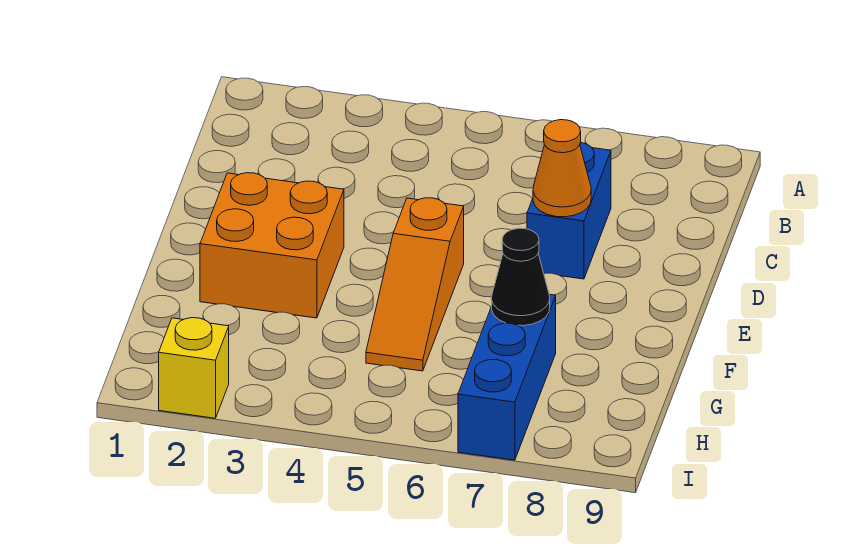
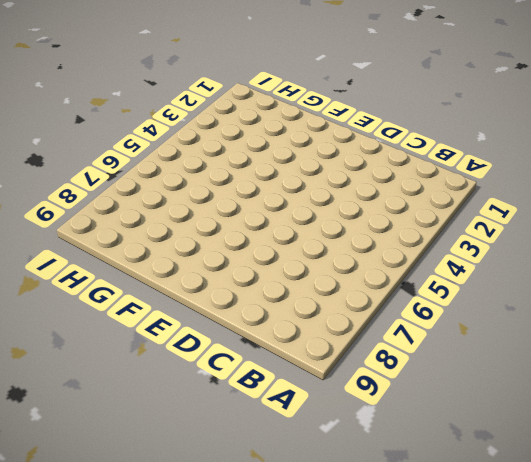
none -> blue 1x2 brick [527,143,611,279]
none -> orange 2x2 brick [200,173,344,318]

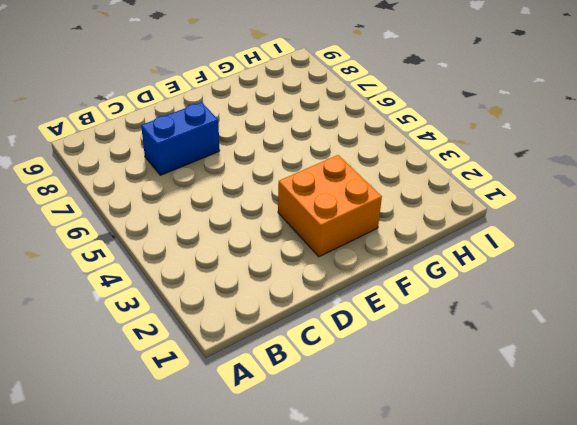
none -> orange 1x3 slope [366,198,464,371]
none -> blue 1x3 brick [458,294,556,460]

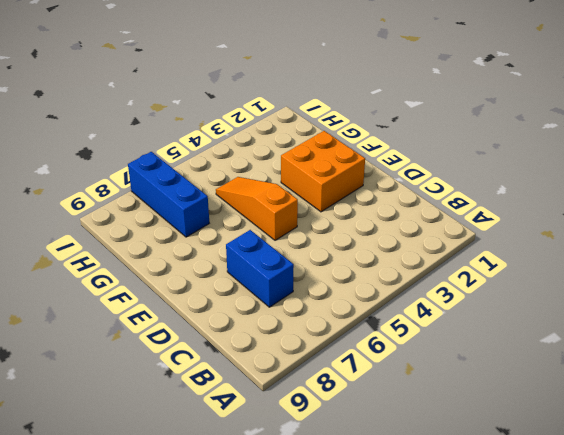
none -> yellow 1x1 brick [159,318,229,418]
none -> orange 1x1 cone [533,120,591,217]

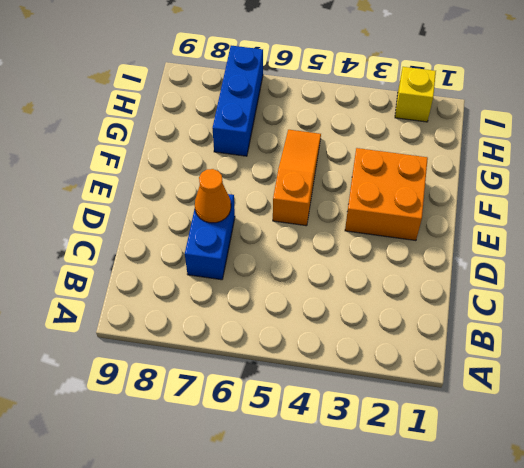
none -> black 1x1 cone [492,228,550,326]

